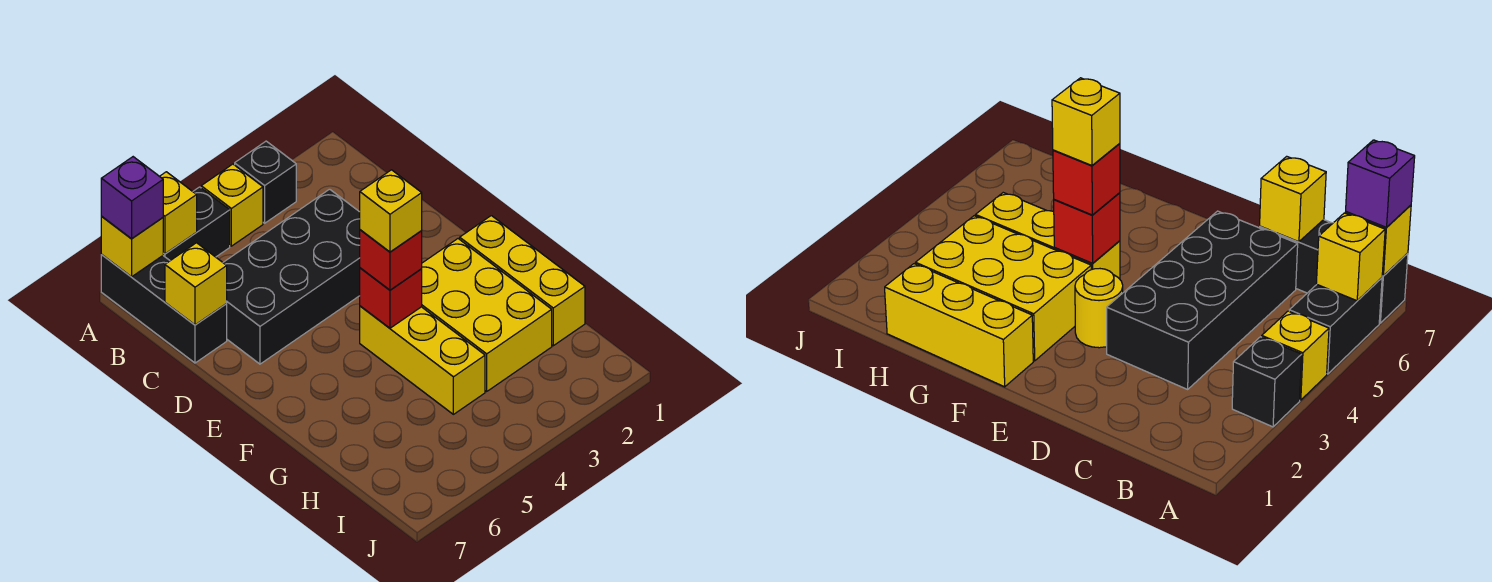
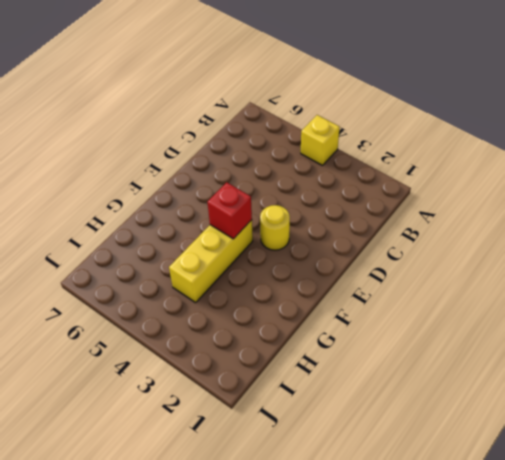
none -> black 1x1 brick [235,141,296,223]
none -> black 1x2 brick [163,187,230,261]
none -> black 1x3 brick [101,254,227,363]

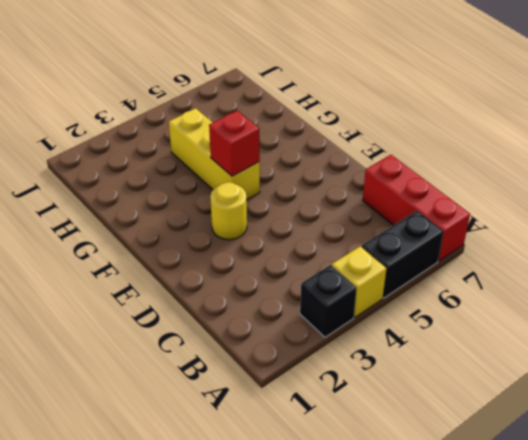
red 1x3 brick [363,155,470,261] -> black 1x3 brick [101,254,227,363]
none -> black 2x4 brick [223,189,360,364]
none -> yellow 1x3 brick [460,216,585,346]
none -> yellow 2x3 brick [422,239,552,391]

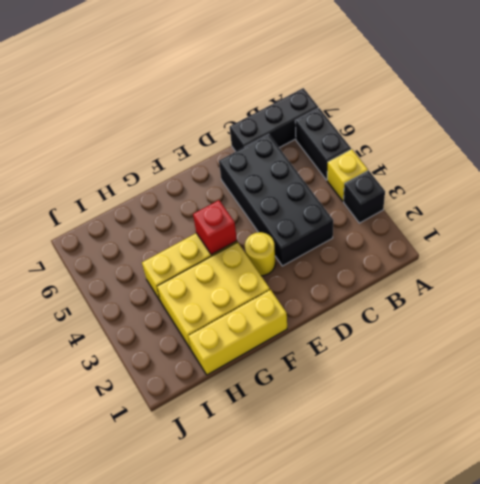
none -> yellow 1x1 brick [160,172,197,254]
none -> yellow 1x1 brick [101,217,163,277]
none -> yellow 1x1 brick [165,243,227,325]

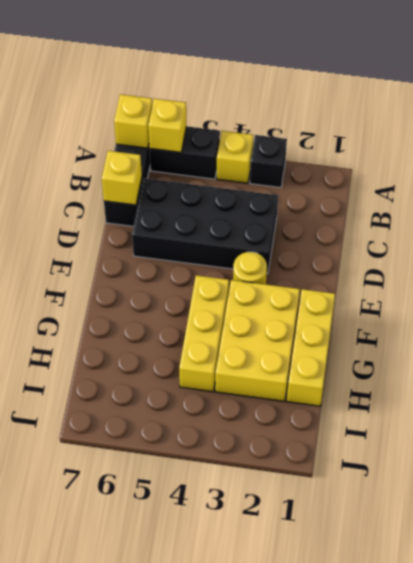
none -> red 1x1 brick [360,268,422,328]
none -> purple 1x1 brick [101,157,163,239]
none -> red 1x1 brick [360,230,422,290]

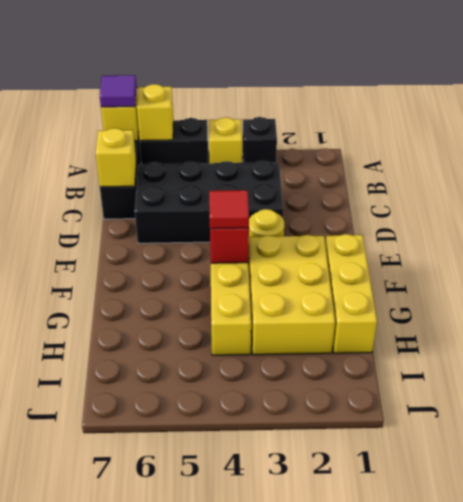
purple 1x1 tile [100,75,137,107] -> purple 1x1 brick [101,157,163,239]
red 1x1 tile [209,190,249,229] -> red 1x1 brick [360,230,422,290]
none -> yellow 1x1 brick [360,170,422,252]

